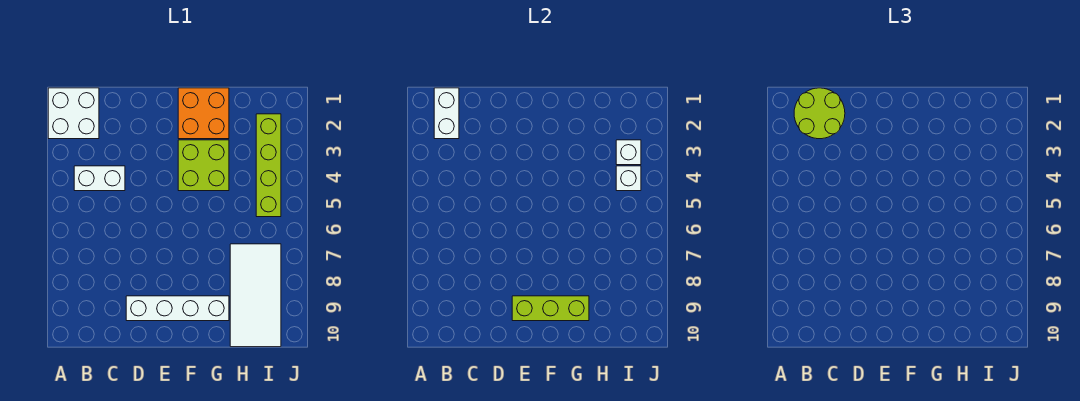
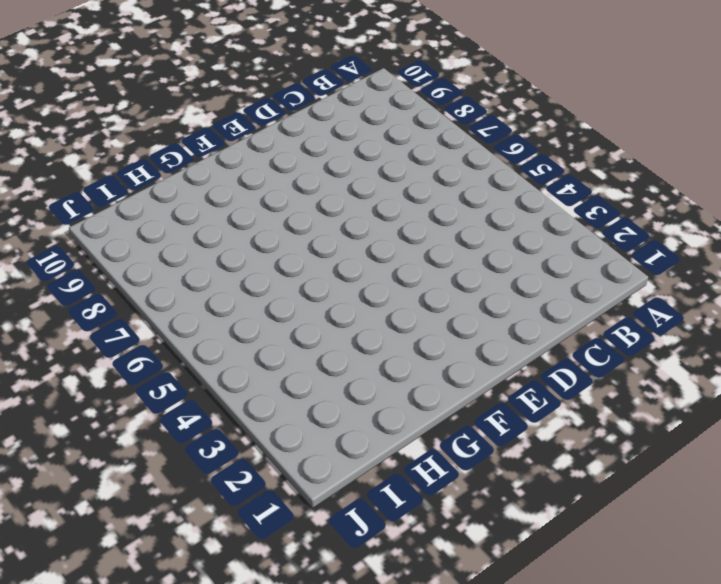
none -> white 2x2 brick [48,88,99,139]
none -> white 1x2 brick [74,166,125,191]
none -> white 1x4 brick [126,296,229,321]

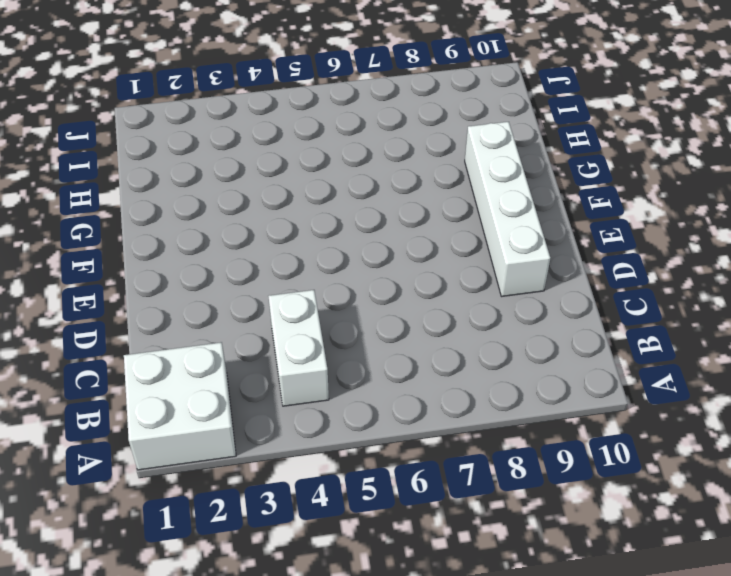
none -> orange 2x2 brick [178,88,229,139]
none -> lime 2x2 brick [178,140,229,191]
none -> white 2x4 tile [230,244,281,347]

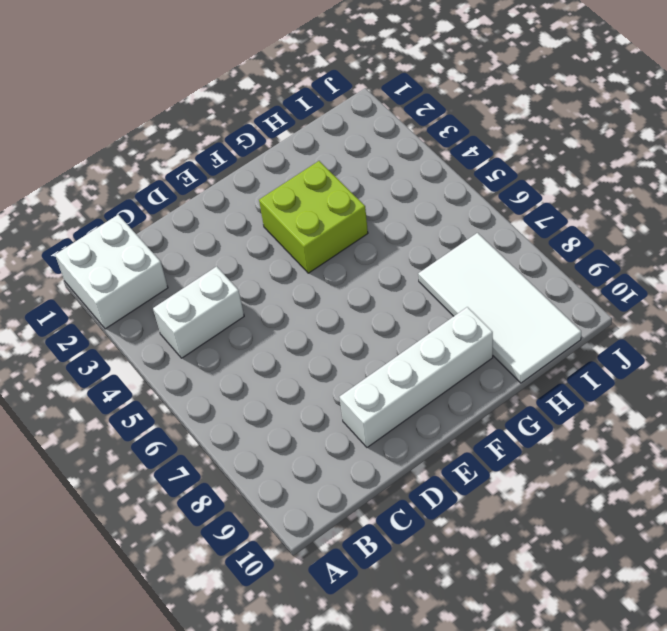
none -> orange 2x2 brick [178,88,229,139]
none -> lime 1x4 brick [256,114,281,217]
none -> white 1x2 brick [434,88,459,139]

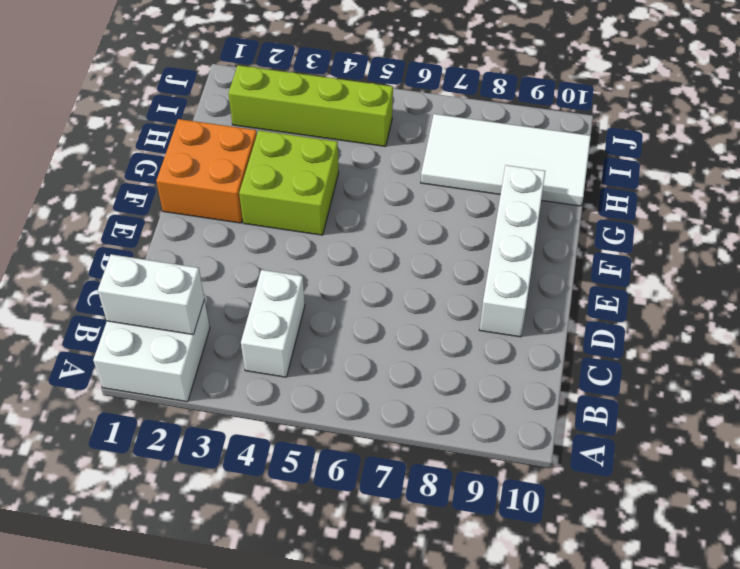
none -> lime 1x3 brick [512,296,589,321]
none -> white 1x1 brick [616,140,641,165]
none -> white 1x1 brick [616,166,641,191]

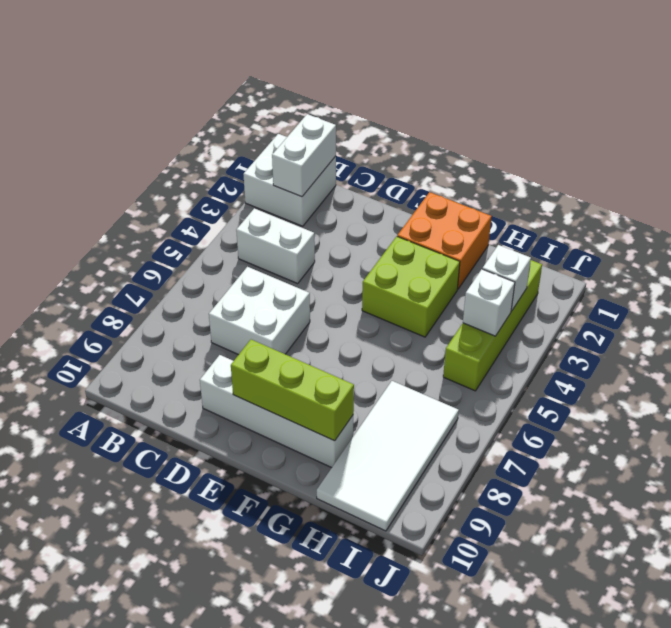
white 2x2 brick [209,267,310,355] -> none
none -> lime 2x2 round brick [794,88,845,139]

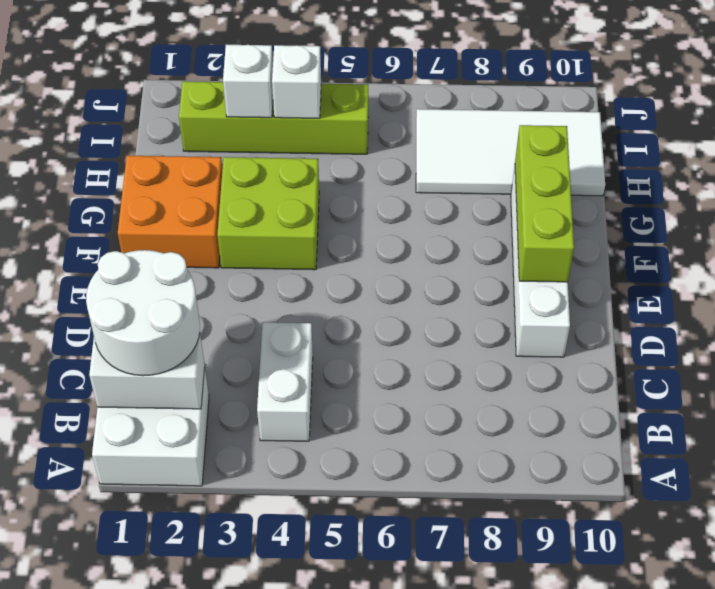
white 2x2 round brick [86,250,200,376] -> lime 2x2 round brick [794,88,845,139]

